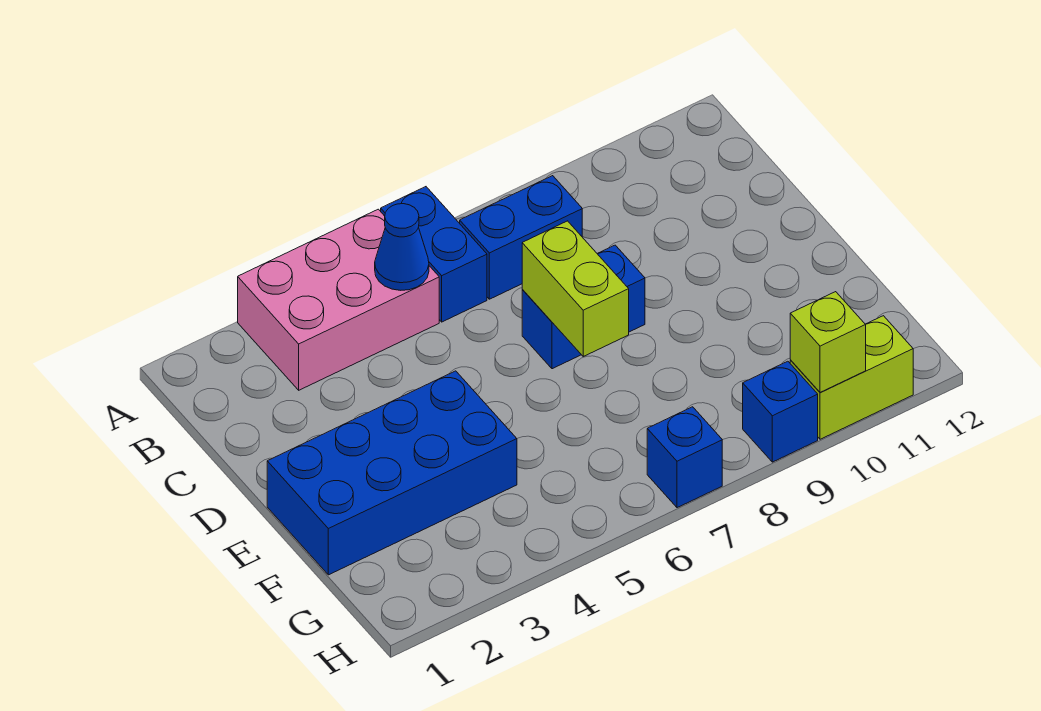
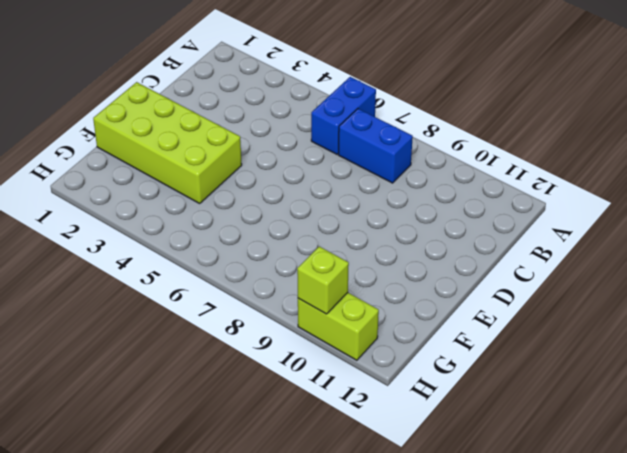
lime 2x4 brick [93,82,242,203] -> blue 2x4 brick [267,371,517,575]
none -> pink 2x3 brick [238,209,439,390]
none -> blue 1x2 brick [522,245,645,369]

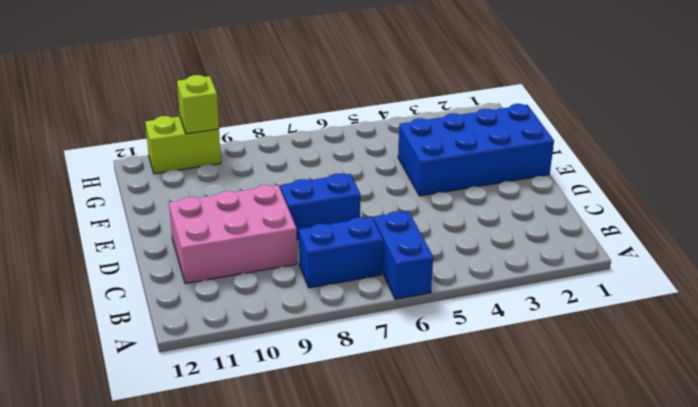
pink 2x3 brick [169,185,297,284] -> pink 2x3 brick moved to [238,209,439,390]
none -> blue 1x1 brick [647,407,722,508]
none -> blue 1x1 brick [743,361,818,462]

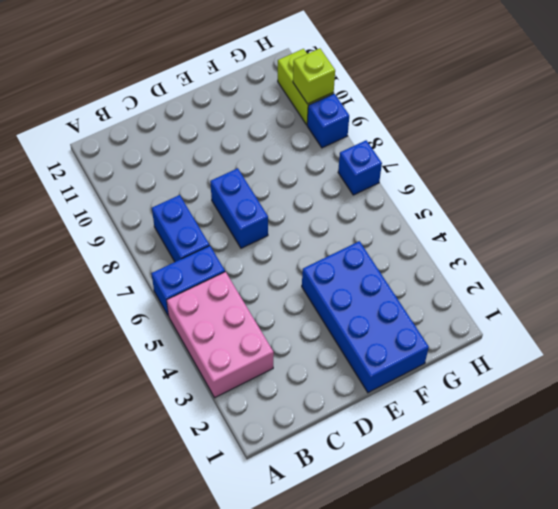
none -> blue 1x1 cone [375,204,429,290]
none -> lime 1x2 brick [522,221,629,356]

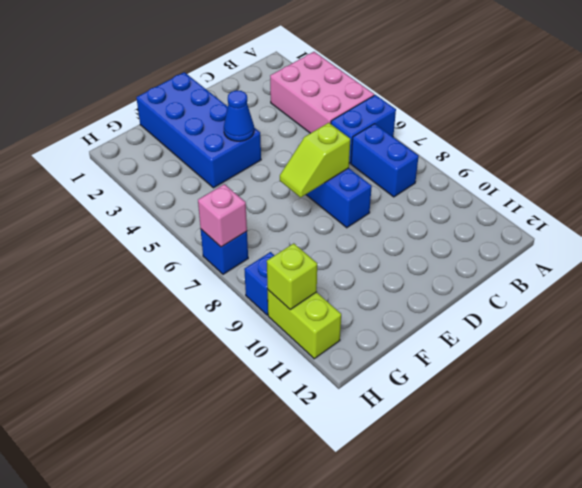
lime 1x2 slope [280,123,350,197] -> lime 1x2 brick [522,221,629,356]
blue 1x1 cone [224,90,254,141] -> blue 1x1 cone moved to [375,204,429,290]
pink 1x1 brick [198,184,247,247] -> none

